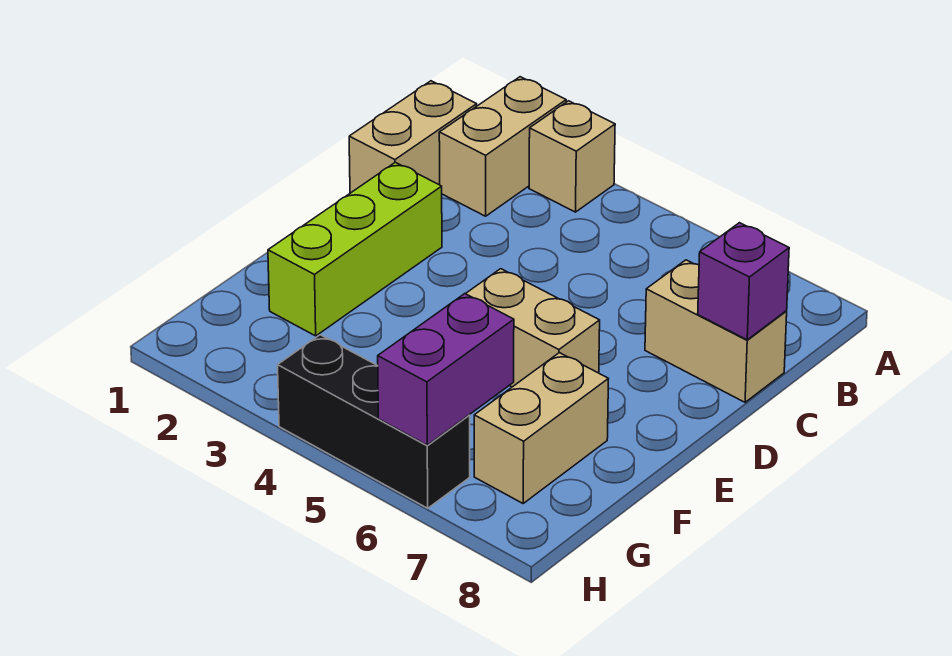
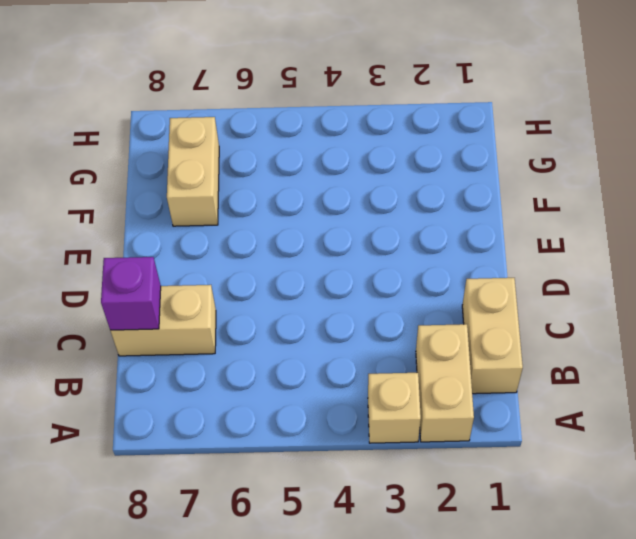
none -> lime 1x3 brick [268,162,442,336]
none -> tan 1x2 brick [466,269,600,387]

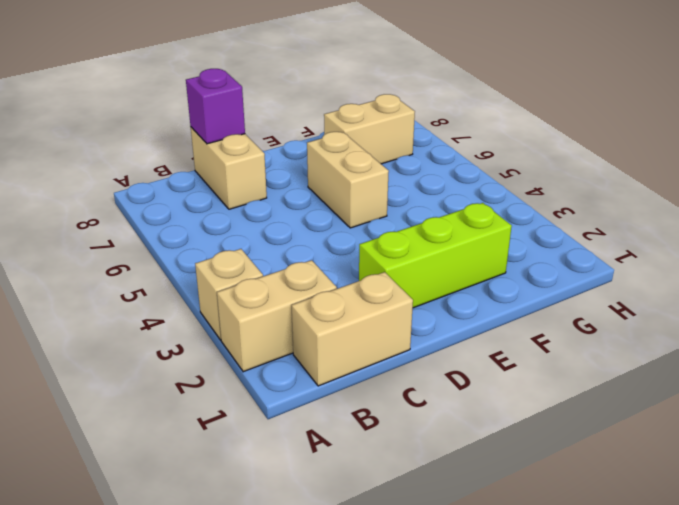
none -> black 1x3 brick [278,335,470,508]
none -> purple 1x2 brick [378,294,514,445]

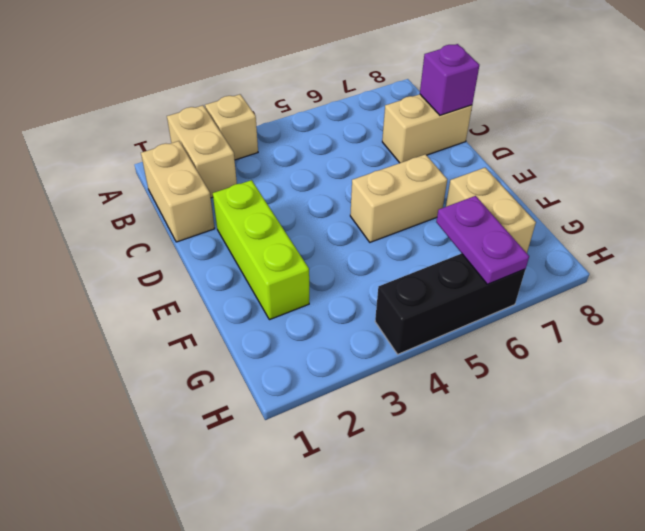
purple 1x2 plate [436,196,529,284] -> purple 1x2 brick [378,294,514,445]

